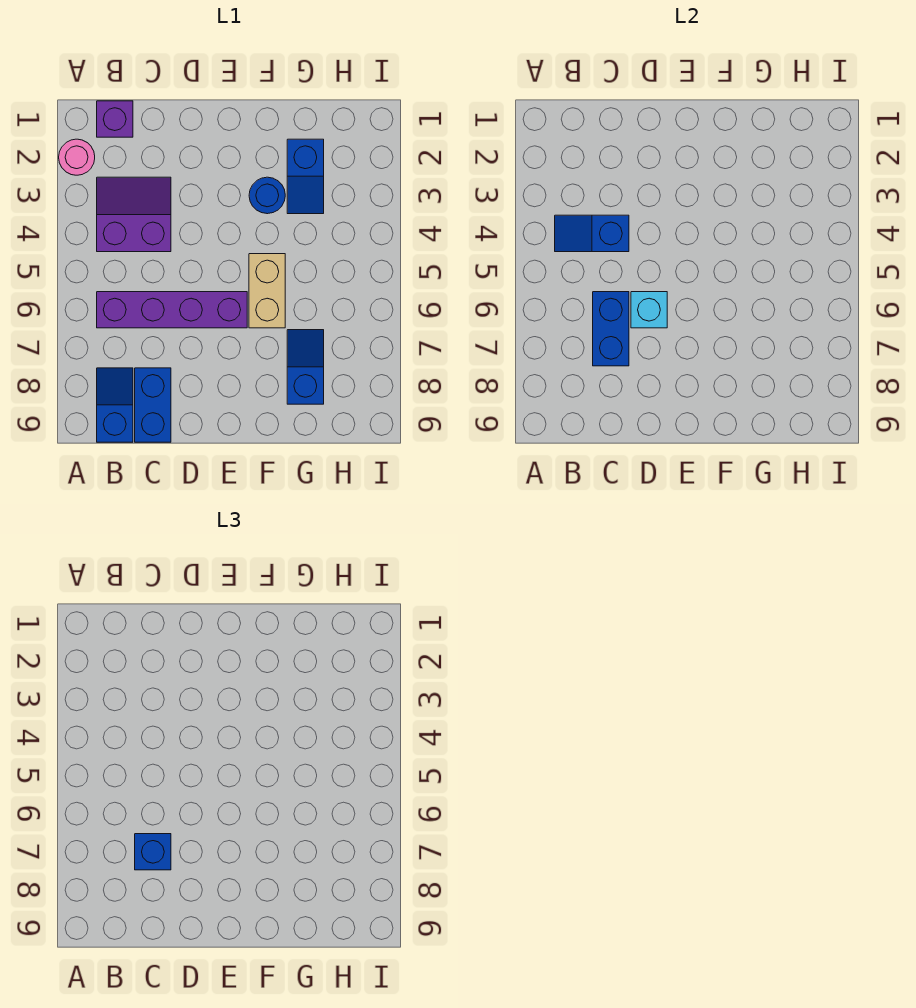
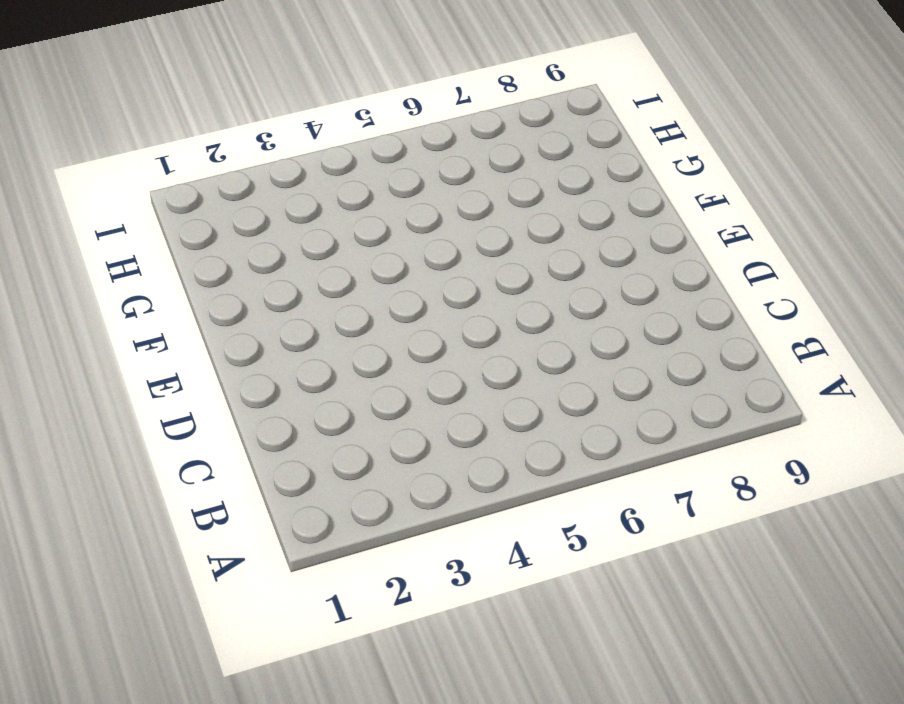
none -> pink 1x1 round brick [59,139,95,175]
none -> purple 1x1 brick [97,101,133,137]
none -> purple 2x2 slope [97,177,171,252]

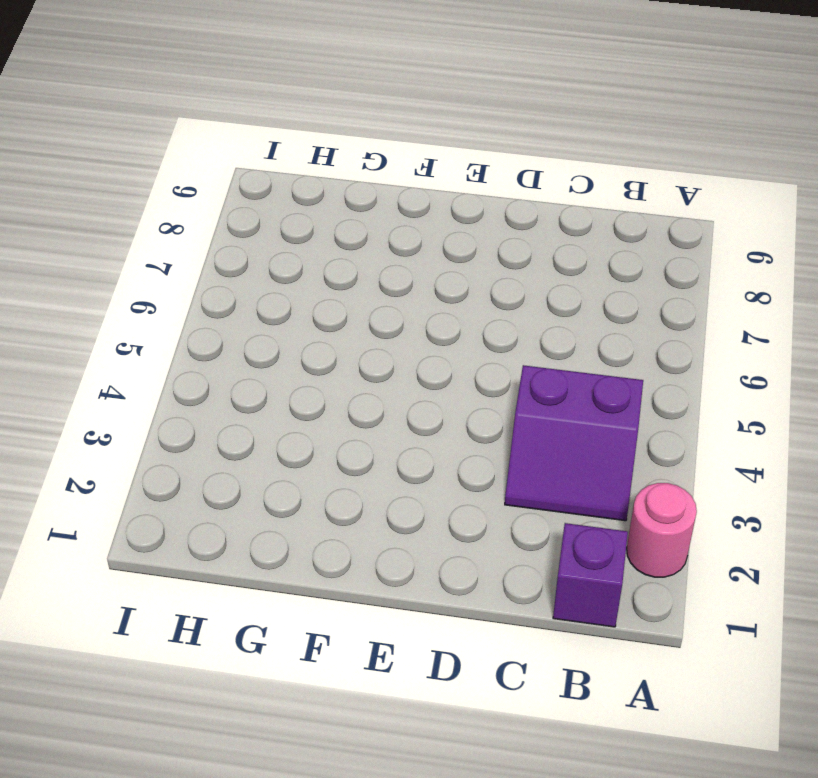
none -> purple 1x4 brick [97,292,247,328]
none -> blue 1x2 slope [97,368,133,442]
none -> blue 1x2 brick [135,368,171,442]

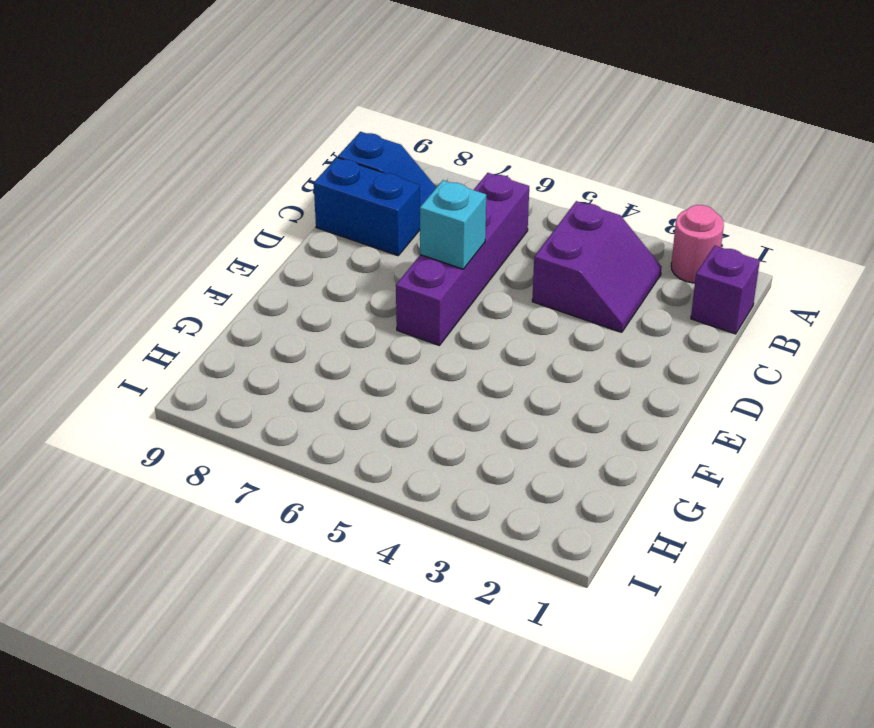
none -> blue 1x1 round brick [249,177,285,214]
none -> tan 1x2 brick [249,254,285,328]
none -> blue 1x2 slope [287,139,324,214]

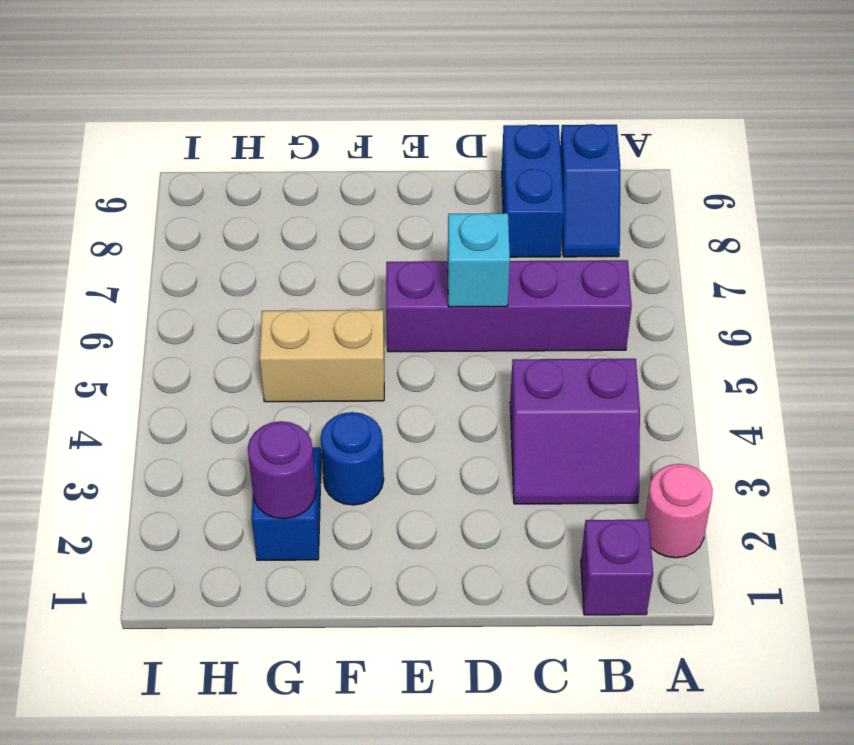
tan 1x2 brick [260,310,384,402] -> tan 1x2 brick turned to [249,254,285,328]
purple 1x1 round brick [248,421,316,519] -> none
none -> blue 1x2 slope [287,330,324,404]
none -> blue 1x2 slope [555,215,629,252]
none -> blue 1x2 brick [593,292,629,366]

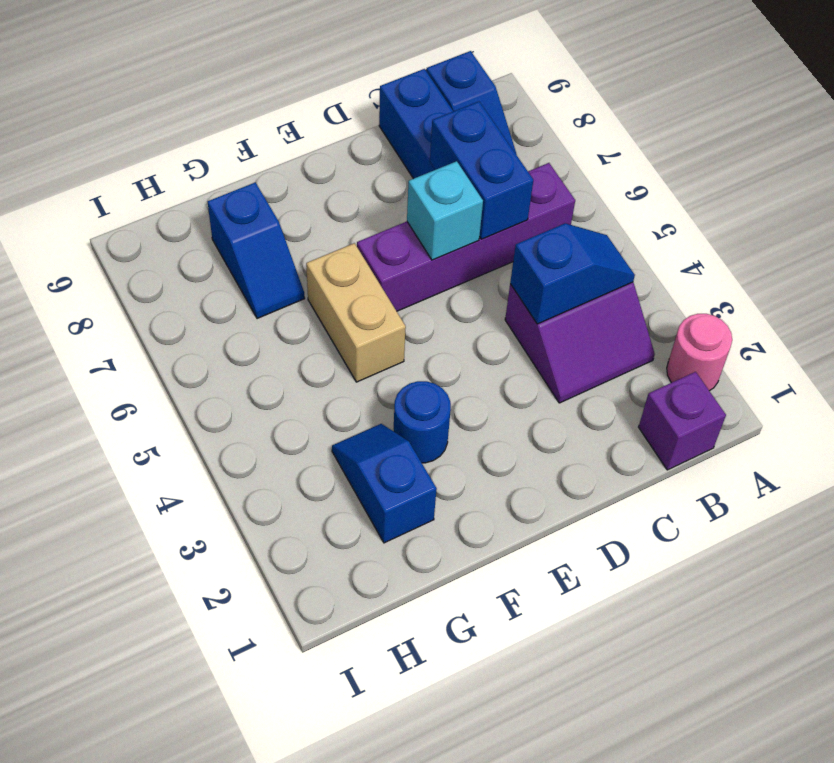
none -> blue 1x1 brick [135,834,171,870]

